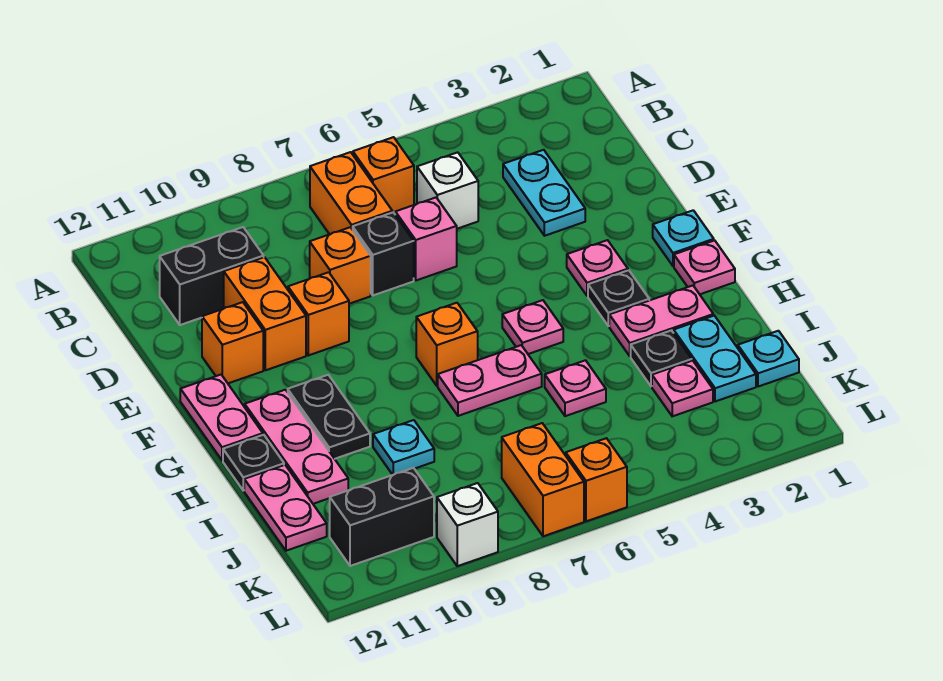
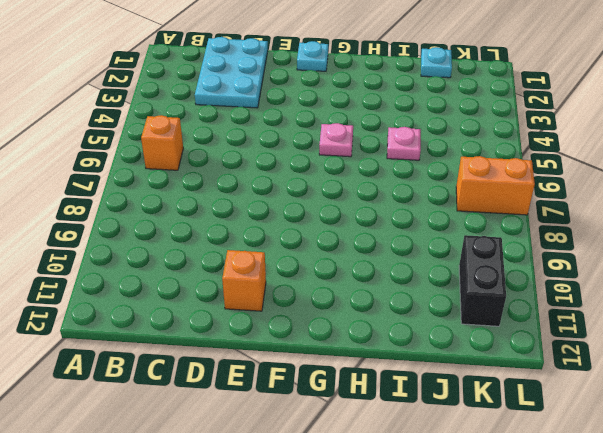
cyan 2x3 plate [195,37,268,108] -> cyan 1x2 plate [503,150,585,236]
none -> orange 1x2 brick [310,152,392,234]
none -> white 1x1 brick [417,152,478,229]
none -> black 1x2 brick [160,227,264,325]
none -> pink 1x1 brick [395,198,457,280]

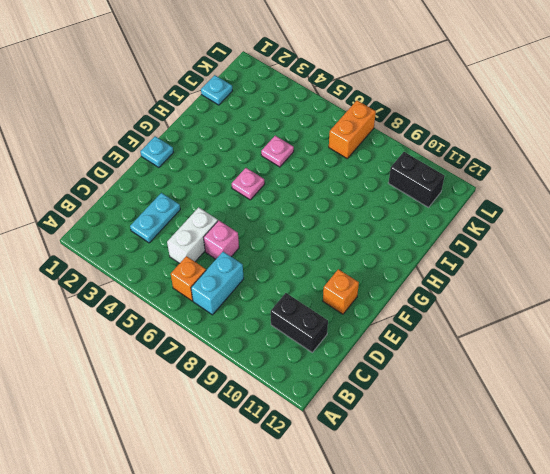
cyan 1x2 brick [191,252,244,315] -> orange 1x2 brick [310,152,392,234]
white 1x2 brick [167,207,218,263] -> white 1x1 brick [417,152,478,229]
none -> black 1x1 brick [353,212,414,295]
none -> orange 1x1 brick [310,227,371,304]
none -> orange 1x2 brick [224,257,306,370]
none -> orange 1x1 brick [288,272,349,355]

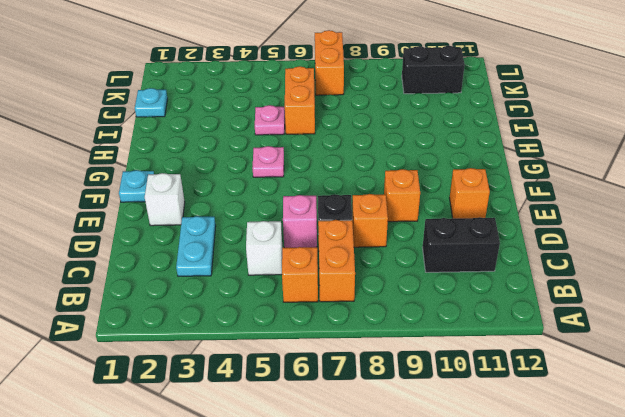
white 1x1 brick [145,173,185,226] -> white 1x1 brick moved to [437,483,498,566]
orange 1x2 brick [285,66,315,134] -> orange 1x2 brick moved to [224,257,306,370]
none -> pink 1x1 plate [567,240,628,296]
none -> pink 1x2 plate [180,375,263,460]
none -> pink 1x1 plate [674,240,735,294]
none -> black 1x1 plate [588,270,649,326]

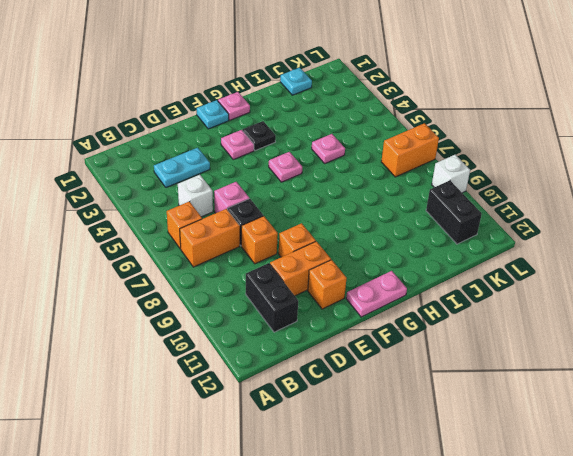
none -> orange 1x1 brick [416,303,478,386]
none -> black 1x2 plate [288,375,370,459]
none -> pink 1x3 plate [245,390,348,504]
none -> pink 1x2 plate [609,286,713,356]

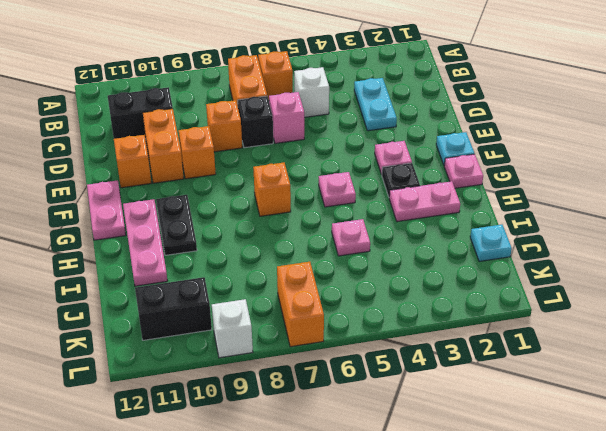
none -> pink 1x2 plate [438,345,542,416]
none -> black 1x1 plate [223,435,284,491]
none -> cyan 1x2 plate [674,316,756,402]
none -> black 1x1 plate [631,330,692,386]

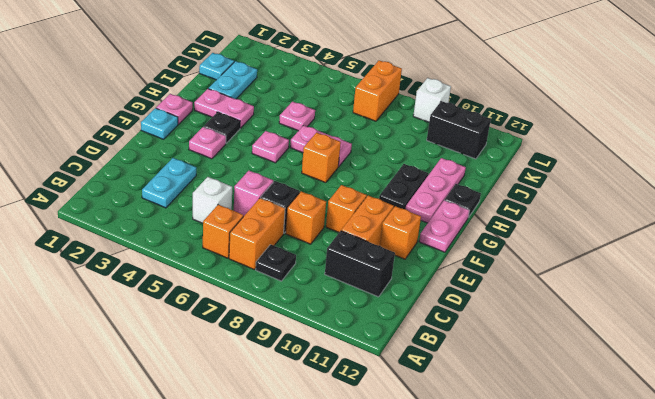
black 1x1 plate [256,244,296,281] -> black 1x1 plate moved to [631,330,692,386]
none -> cyan 1x1 plate [373,420,434,475]
none -> pink 1x2 plate [244,465,327,551]
none -> pink 1x1 plate [652,361,713,416]
none -> orange 1x1 brick [566,438,627,521]

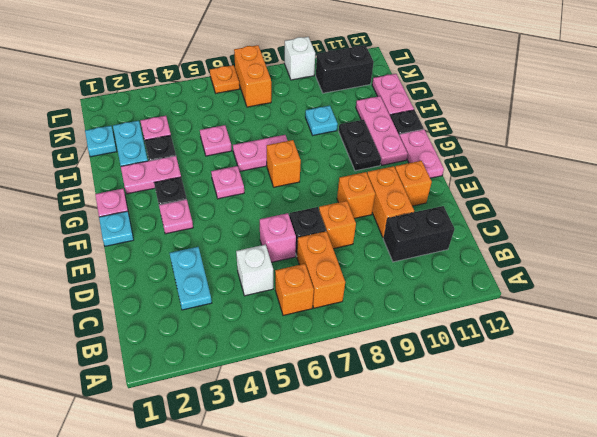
orange 1x1 plate [210,65,240,93] -> orange 1x1 brick [566,438,627,521]

